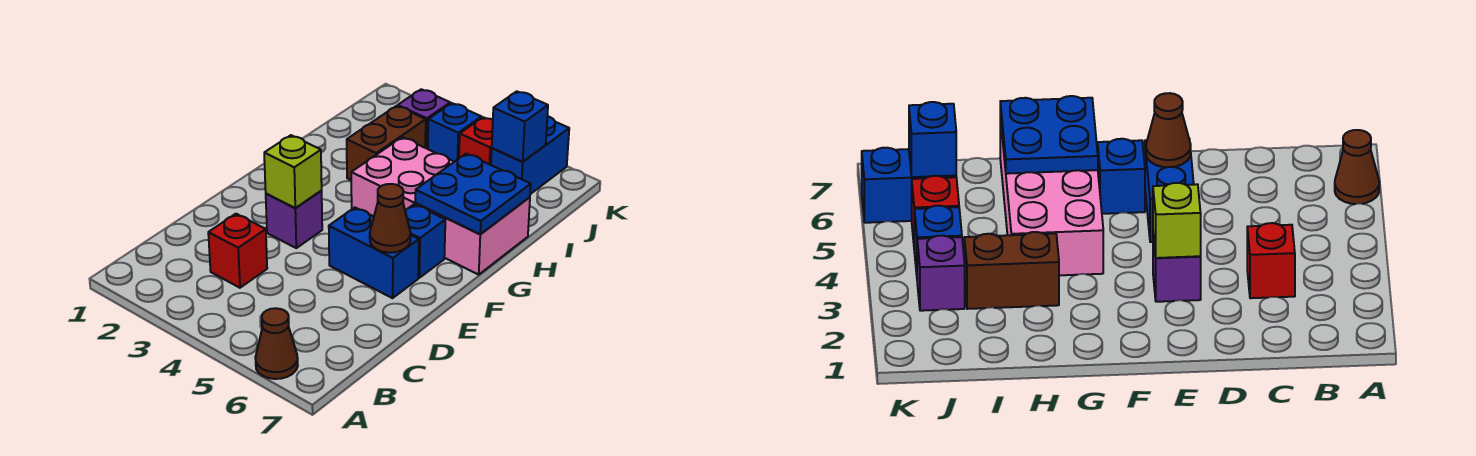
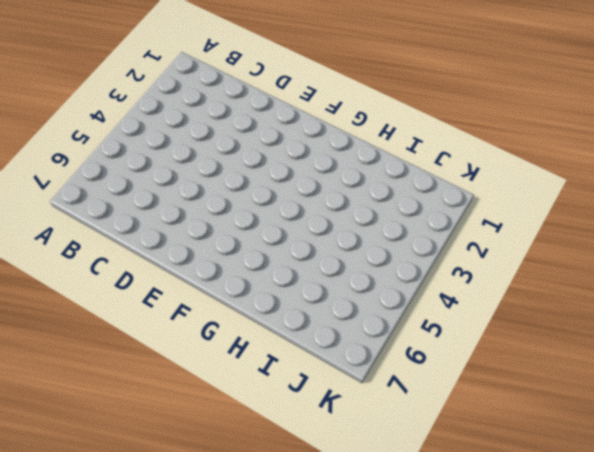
none -> brown 1x1 cone [255,308,298,379]
none -> red 1x1 brick [208,214,267,288]
none -> purple 1x1 brick [266,191,322,248]

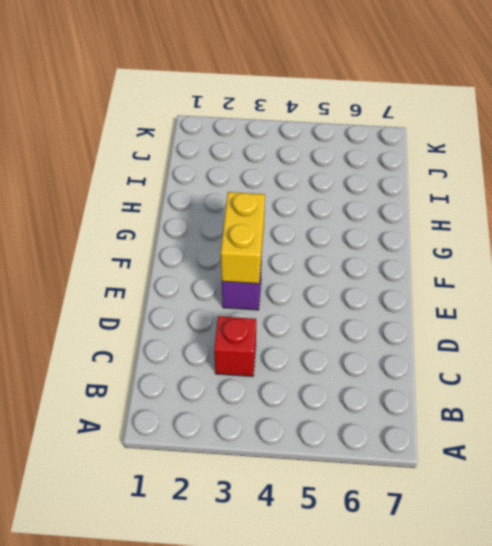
yellow 1x2 brick [221,192,265,284] -> lime 1x1 brick [264,135,322,208]
none -> brown 1x1 cone [255,308,298,379]
none -> blue 1x2 brick [329,208,419,298]
none -> blue 1x1 brick [405,204,445,278]

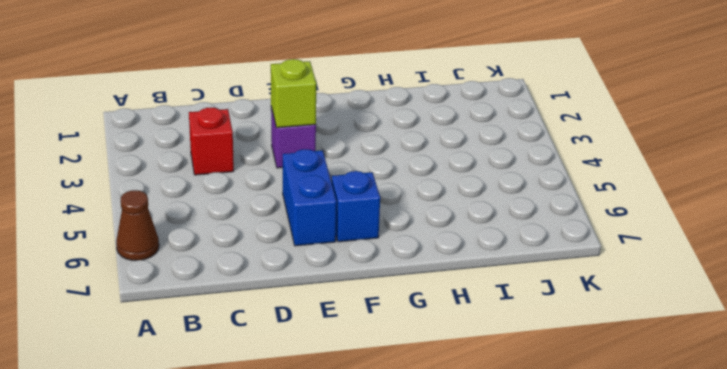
none -> pink 2x4 brick [351,137,530,275]
none -> brown 1x2 brick [347,106,426,180]
none -> purple 1x1 brick [398,89,450,149]

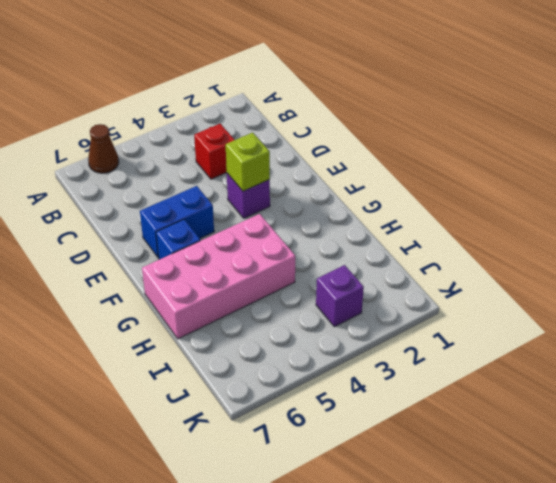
none -> brown 1x2 brick [347,106,426,180]
none -> blue 1x1 brick [428,103,481,162]
none -> red 1x1 brick [459,117,493,165]

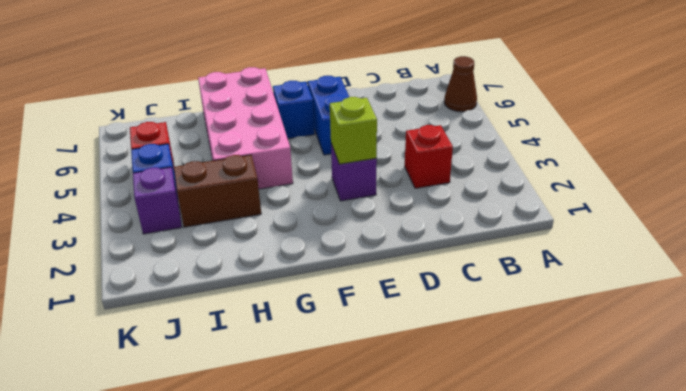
none -> blue 1x2 brick [491,116,569,194]
none -> brown 1x1 cone [370,184,411,253]
none -> blue 2x2 plate [415,154,531,234]

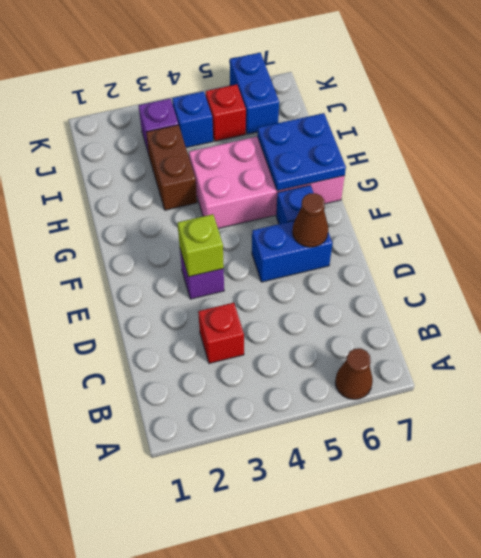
none -> blue 1x1 brick [492,91,548,162]

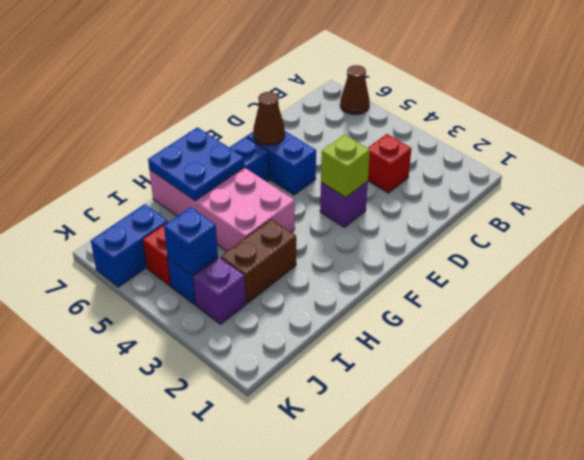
blue 1x1 brick [164,207,218,275] -> blue 1x1 brick moved to [492,91,548,162]

